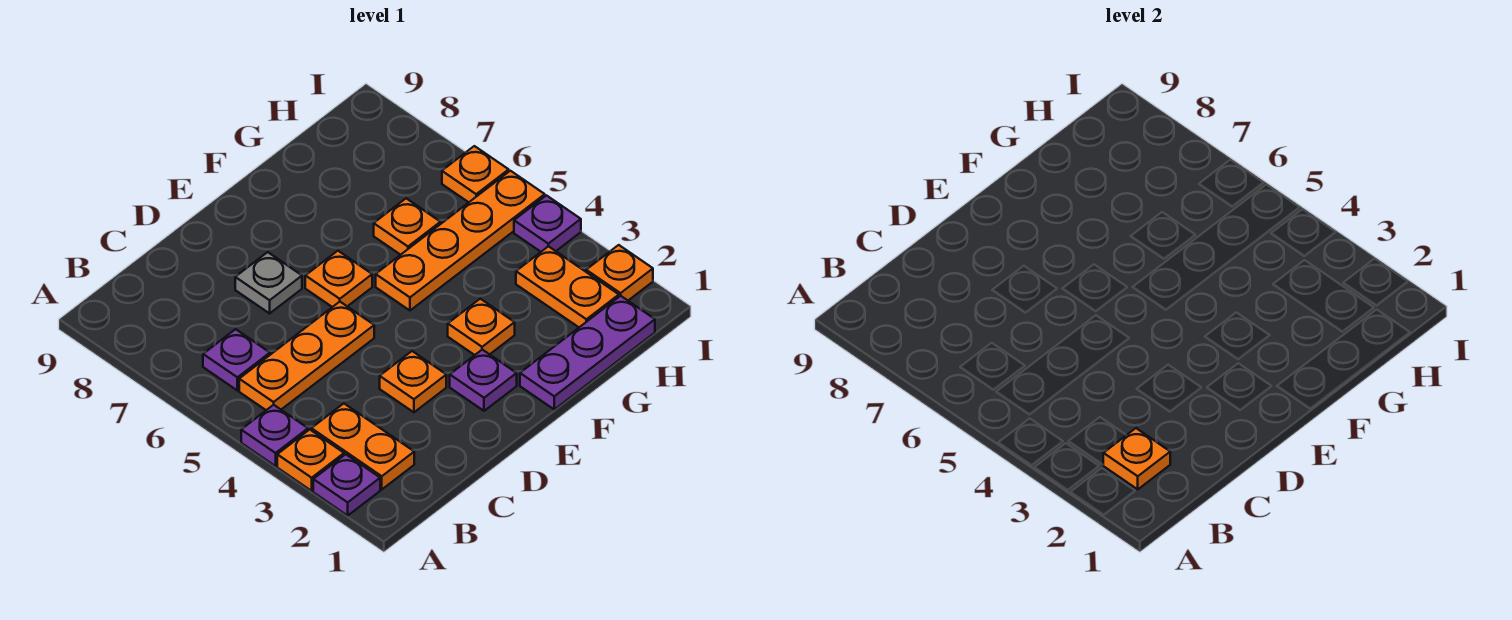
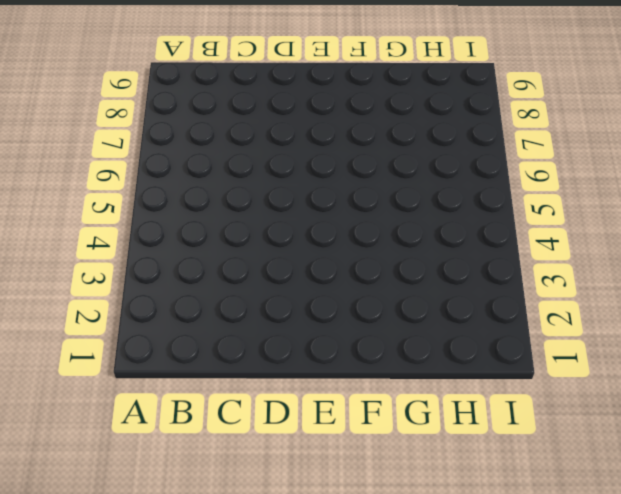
none -> purple 1x1 plate [313,454,380,515]
none -> orange 1x1 plate [277,430,344,491]
none -> purple 1x1 plate [241,405,308,466]

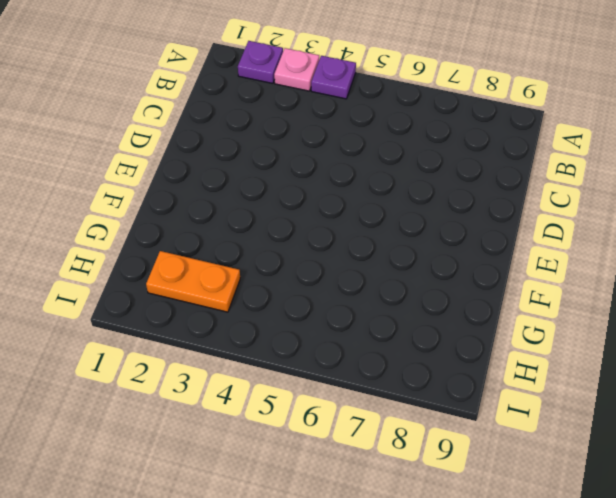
pink 1x1 plate [274,48,319,91] -> orange 1x1 plate [277,430,344,491]
none -> orange 1x2 plate [311,404,414,489]
none -> orange 1x3 plate [239,302,374,410]
none -> purple 1x1 plate [203,329,270,390]

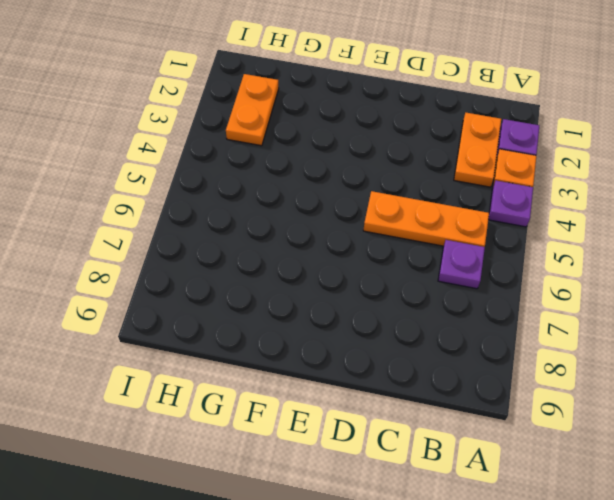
none -> orange 1x1 plate [380,351,446,412]
none -> grey 1x1 plate [235,252,302,313]
none -> purple 1x1 plate [450,350,517,411]

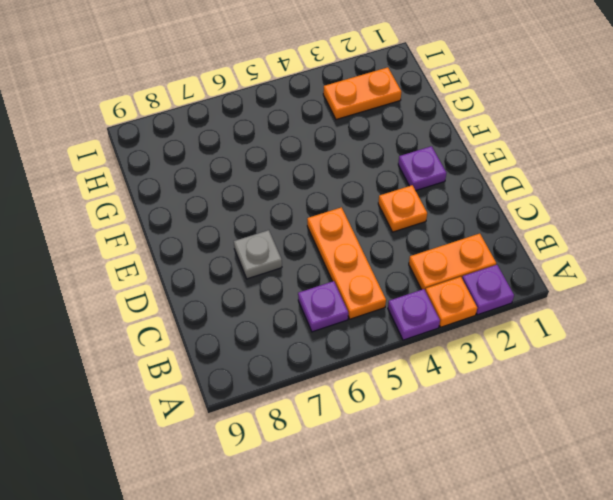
none -> orange 1x1 plate [305,251,372,307]
none -> purple 1x3 plate [520,296,655,409]
none -> orange 1x1 plate [448,299,515,355]

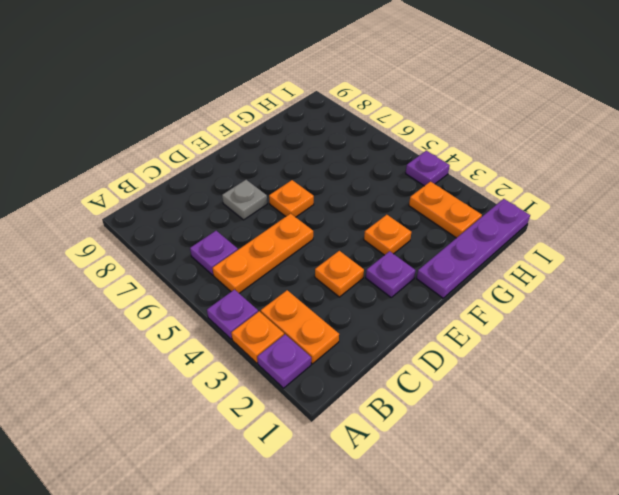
purple 1x4 plate [417,199,530,298] -> purple 1x3 plate [520,296,655,409]
none -> orange 1x4 plate [376,171,545,310]
none -> orange 1x1 plate [374,198,440,255]
none -> orange 1x1 plate [586,245,653,300]

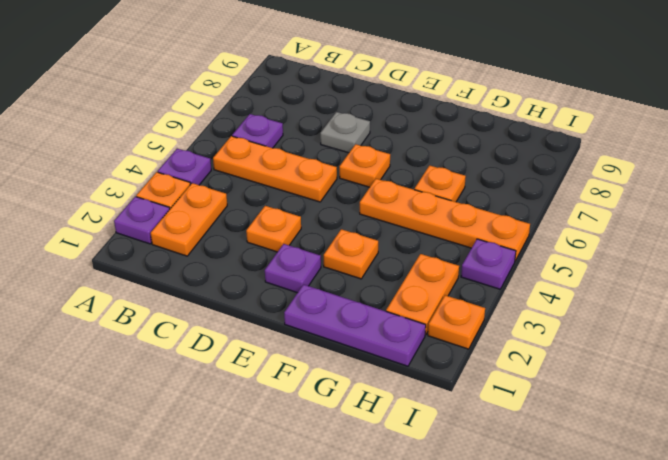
none -> orange 1x1 plate [442,146,509,202]
none -> orange 1x1 plate [1103,428,1170,489]

